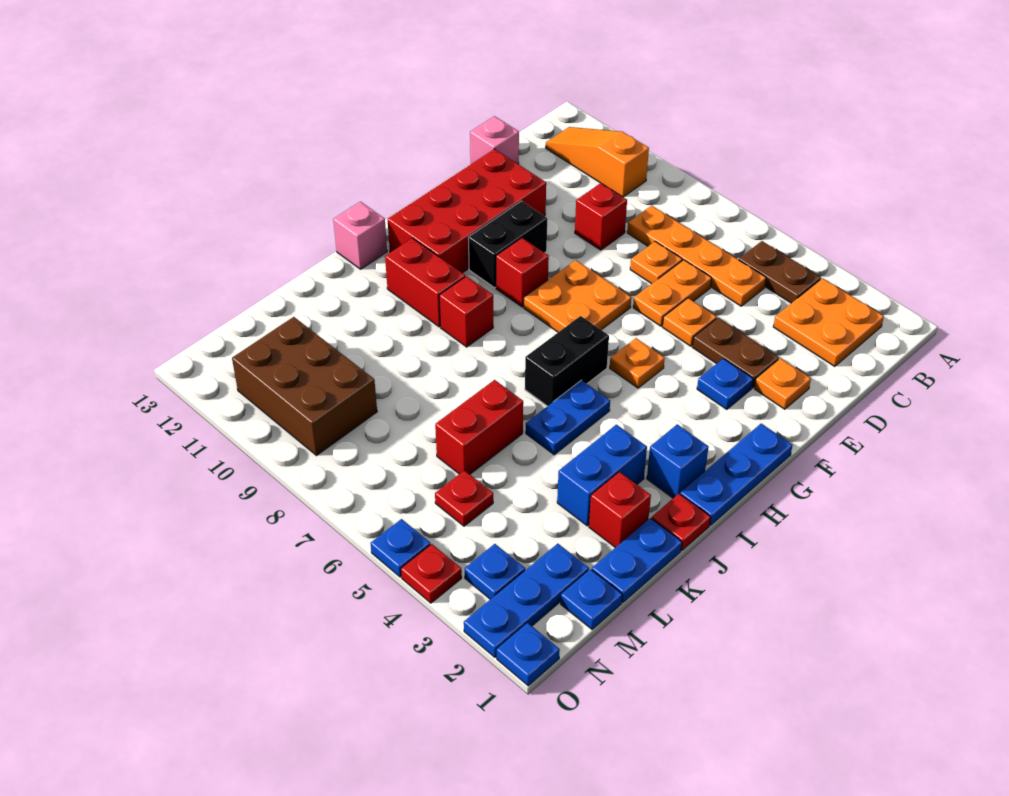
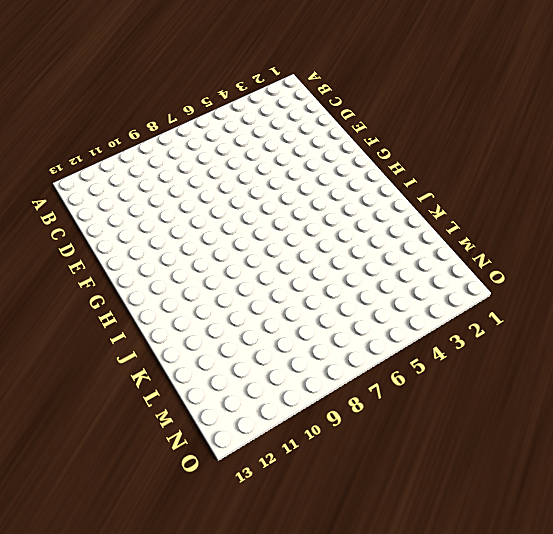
none -> orange 2x2 plate [773,278,884,366]
none -> brown 1x2 plate [739,241,821,303]
none -> orange 1x3 slope [546,127,649,197]
none -> orange 1x4 plate [627,206,766,306]

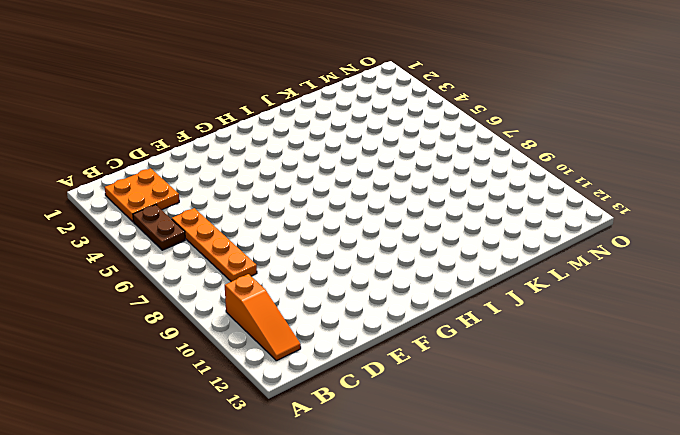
none -> orange 1x2 plate [633,260,712,326]
none -> orange 1x1 plate [630,242,682,284]
none -> red 1x1 brick [575,183,627,250]
none -> pink 1x1 brick [470,116,519,164]

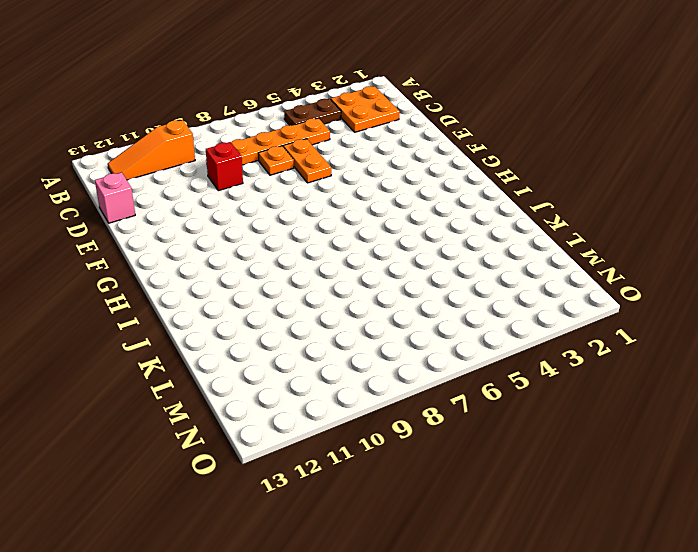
none -> orange 1x1 plate [754,358,811,409]
none -> brown 1x2 plate [693,318,779,388]
none -> orange 1x1 plate [663,298,717,346]
none -> red 2x4 brick [387,149,546,273]

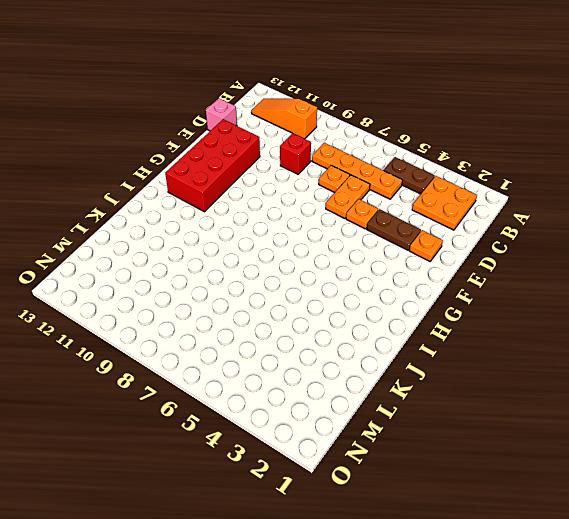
none -> blue 1x1 plate [697,359,753,409]
none -> orange 2x2 plate [524,260,631,332]
none -> black 1x2 brick [468,201,547,288]
none -> blue 1x3 plate [680,424,793,525]

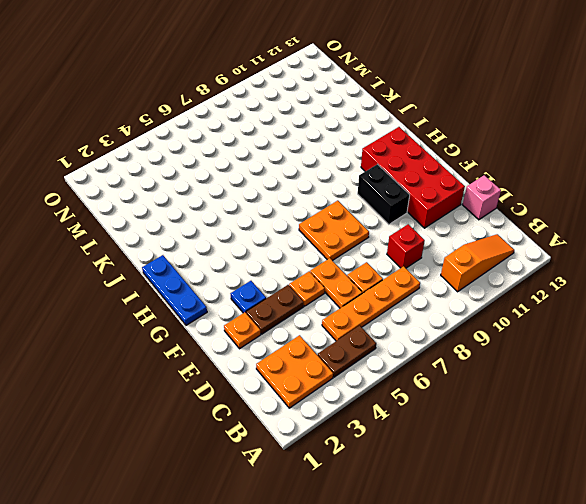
none -> orange 1x1 plate [610,338,665,388]
none -> red 1x1 brick [496,238,549,307]
none -> black 1x2 brick [525,316,609,406]
none -> blue 1x1 brick [647,424,708,498]

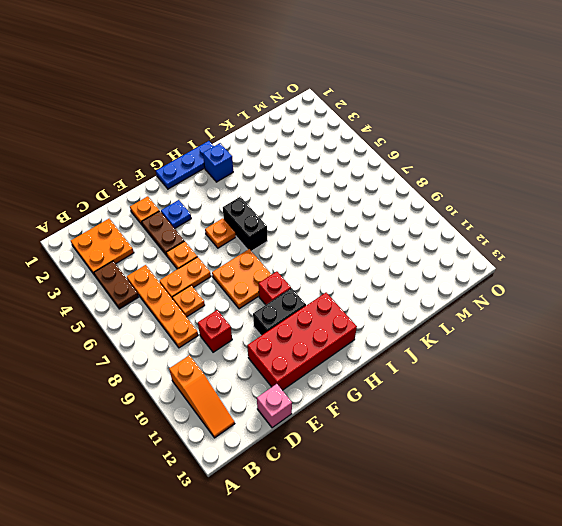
black 1x2 brick [223,197,267,251] -> black 1x2 brick turned to [525,316,609,406]
none -> blue 1x2 plate [526,380,610,455]
none -> red 1x1 brick [439,276,493,347]
none -> red 1x2 brick [385,238,465,327]
none -> pink 1x1 brick [333,202,387,269]

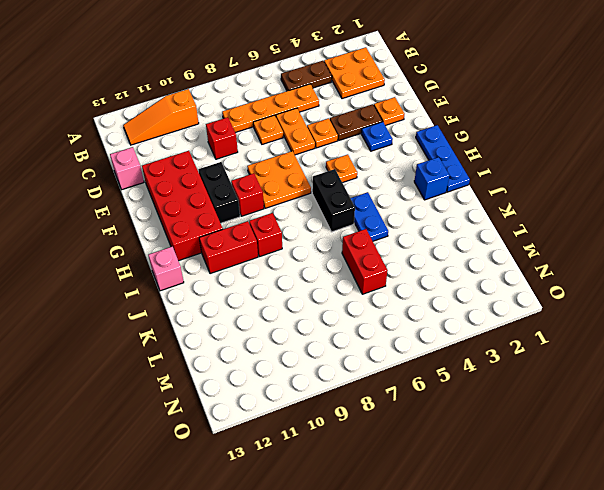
none -> red 1x1 plate [651,494,711,550]
none -> blue 1x2 brick [557,425,647,526]
none -> blue 1x2 plate [592,518,682,602]
none -> red 1x1 brick [589,472,651,548]

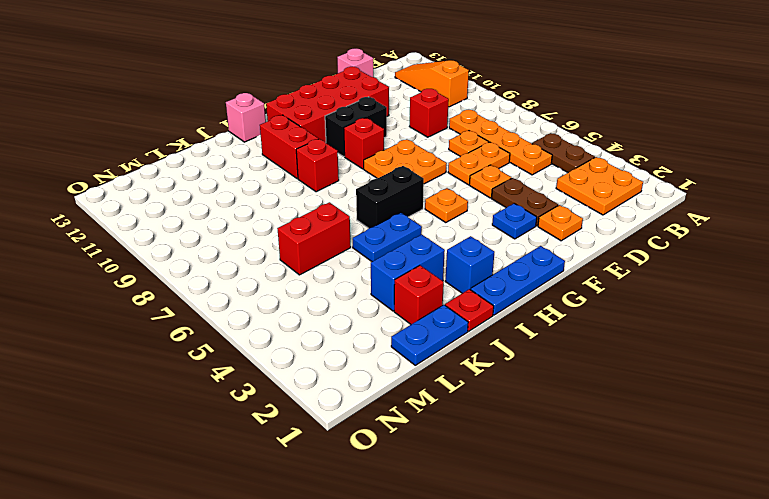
none -> blue 1x1 plate [561,569,622,629]
none -> blue 1x3 plate [464,544,589,657]
none -> red 1x1 plate [435,470,493,526]
none -> brown 2x3 brick [232,317,377,456]

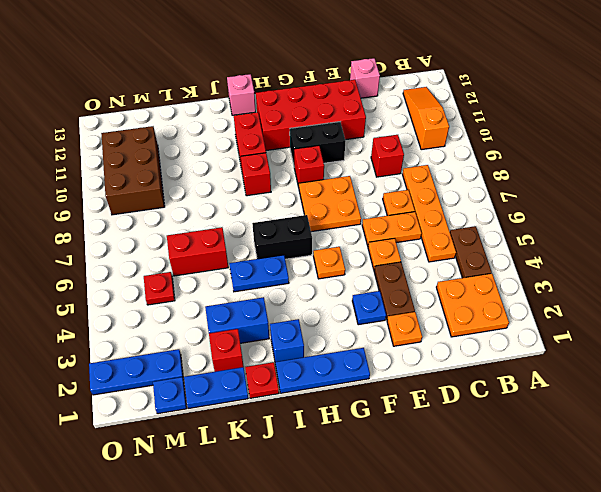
none -> blue 1x1 plate [465,544,525,599]
none -> blue 1x1 plate [496,623,560,686]
none -> red 1x1 plate [401,544,462,603]
none -> blue 1x1 plate [371,519,430,577]

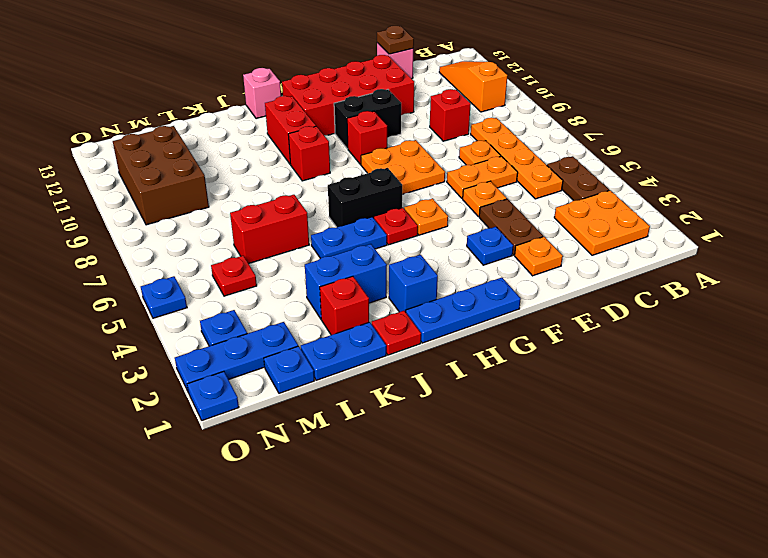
brown 1x1 plate [377,26,414,54] -> none
red 1x1 plate [374,208,418,245] -> red 1x1 plate moved to [401,544,462,603]

